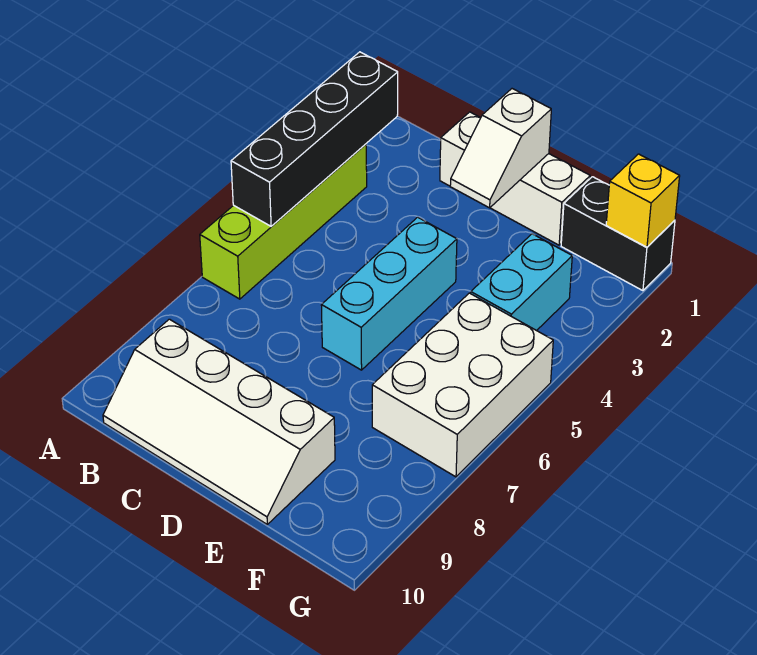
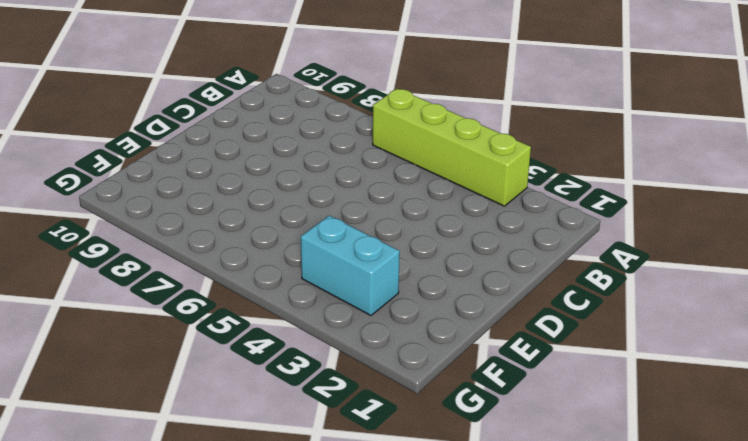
none -> white 2x4 slope [103,319,335,524]
none -> white 1x3 brick [440,112,590,245]

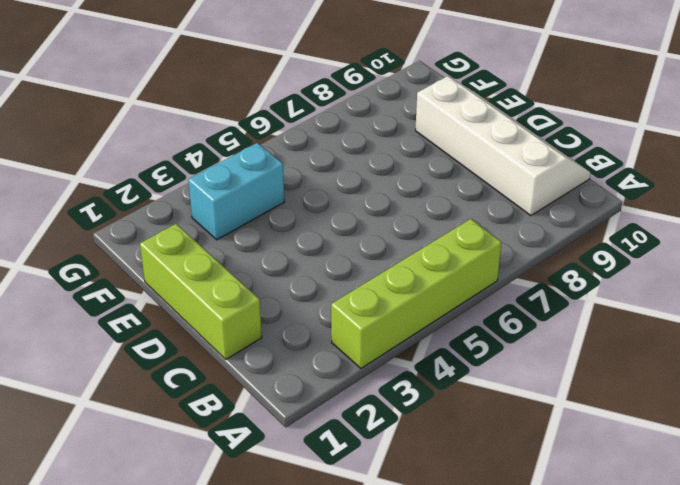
lime 1x3 brick [140,224,262,359] -> white 1x3 brick [440,112,590,245]
none -> cyan 1x3 brick [321,217,457,370]
none -> black 1x2 brick [561,177,675,291]

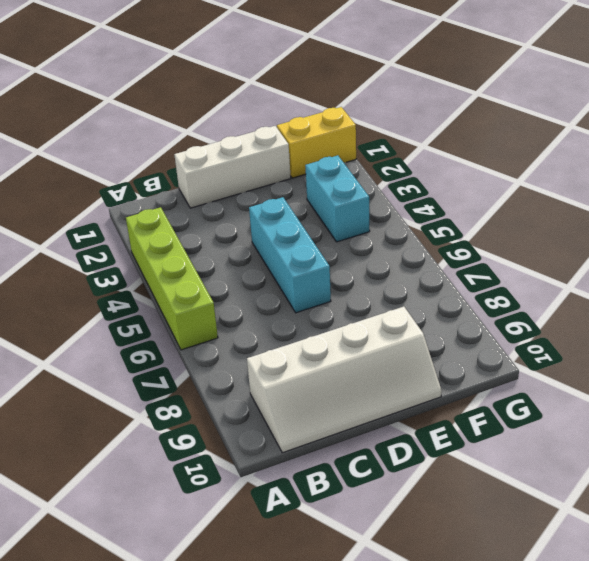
yellow 1x2 brick [277,107,356,178] -> black 1x2 brick [561,177,675,291]
none -> white 2x3 brick [372,293,553,477]
none -> black 1x4 brick [231,52,398,226]

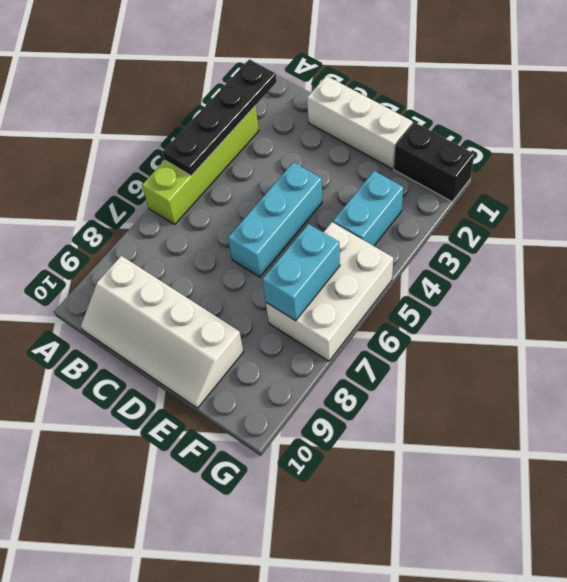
black 1x4 plate [163,59,276,176] -> black 1x4 brick [231,52,398,226]
cyan 1x2 brick [262,224,340,321] -> none
none -> white 1x2 slope [450,89,551,208]
none -> yellow 1x1 brick [606,154,680,247]

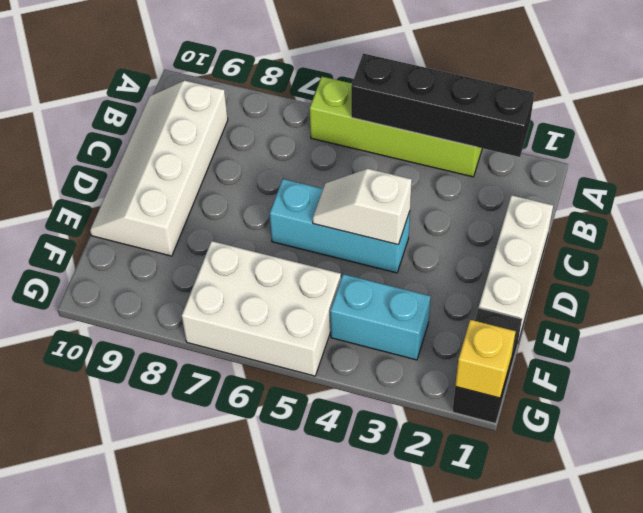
white 1x2 slope [313,169,412,245] -> white 1x2 slope moved to [450,89,551,208]

